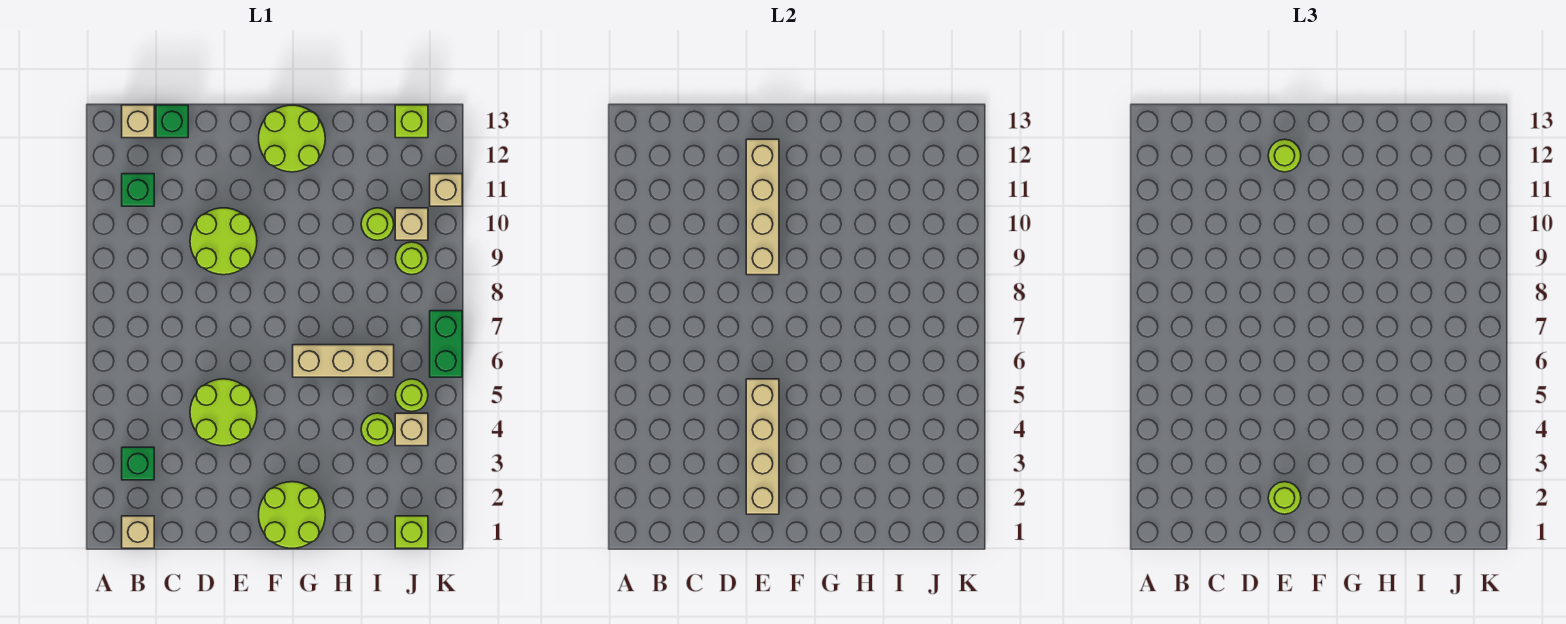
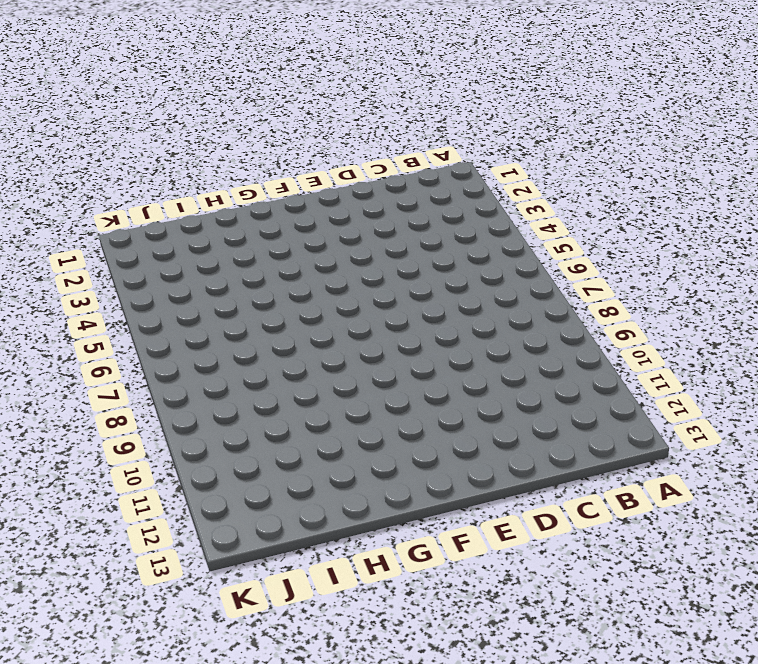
none -> tan 1x1 brick [122,516,154,548]
none -> green 1x1 brick [122,447,154,480]
none -> green 1x1 brick [122,174,154,206]

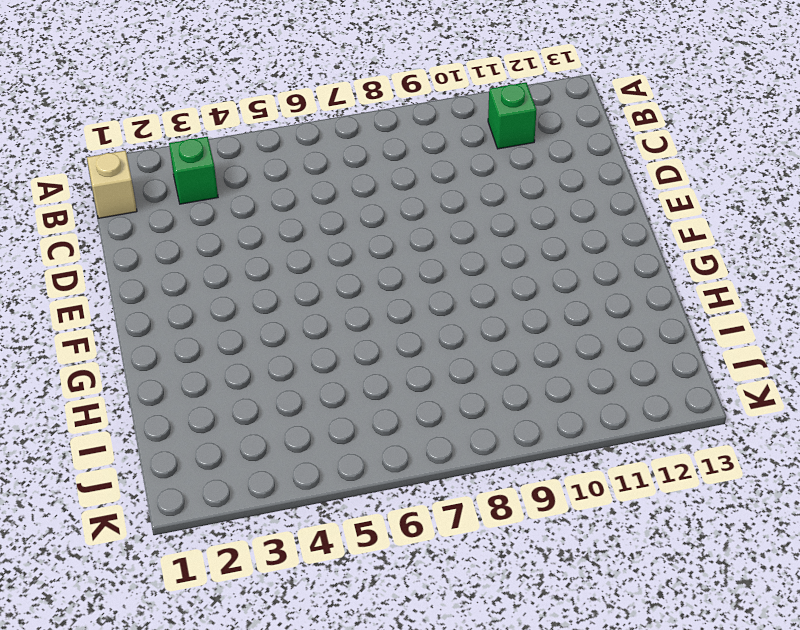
none -> tan 1x1 brick [122,105,154,138]
none -> green 1x1 brick [156,105,188,138]
none -> lime 2x2 round brick [190,379,257,446]

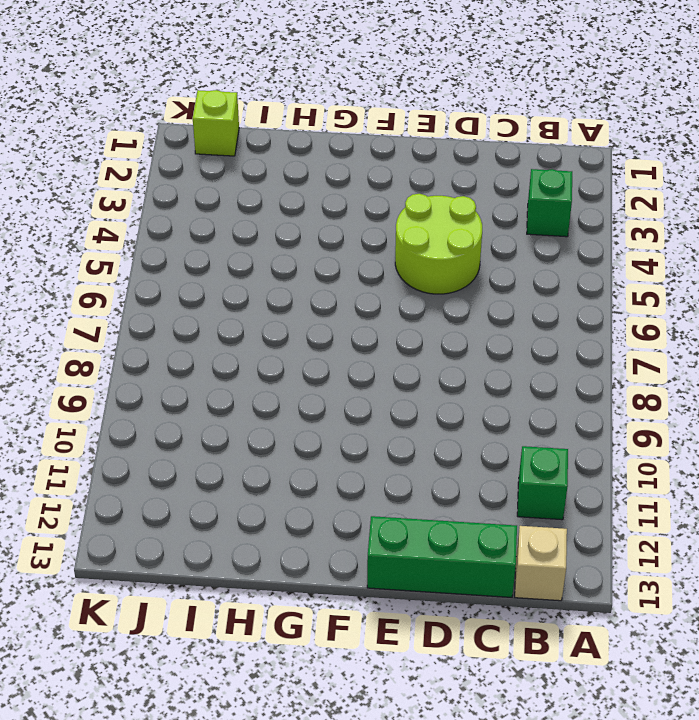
green 1x3 brick [367,516,517,597] -> green 1x1 brick [156,105,188,138]
none -> tan 1x1 brick [122,516,154,548]
none -> lime 2x2 round brick [190,208,257,275]
none -> lime 2x2 round brick [259,482,325,548]

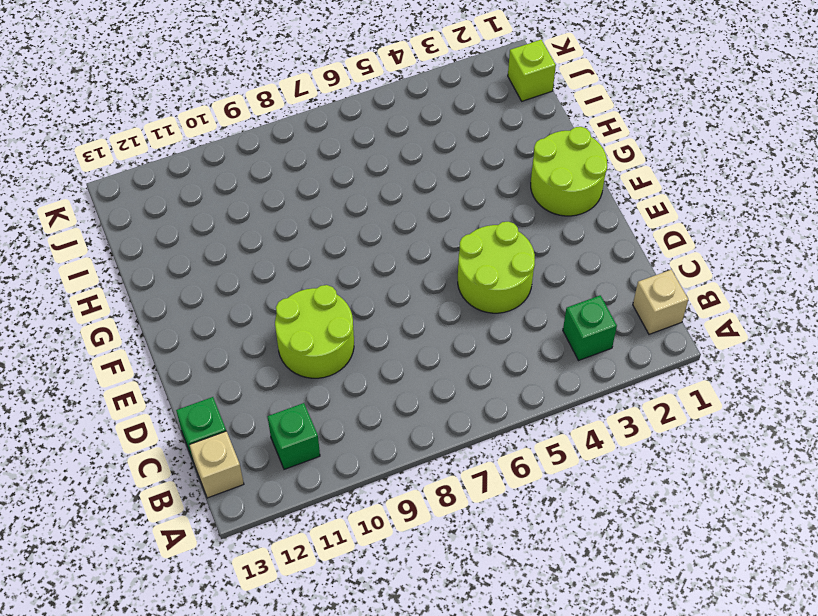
none -> lime 2x2 round brick [259,105,325,172]
none -> tan 1x3 brick [293,345,394,377]
none -> lime 1x1 round brick [361,413,394,446]

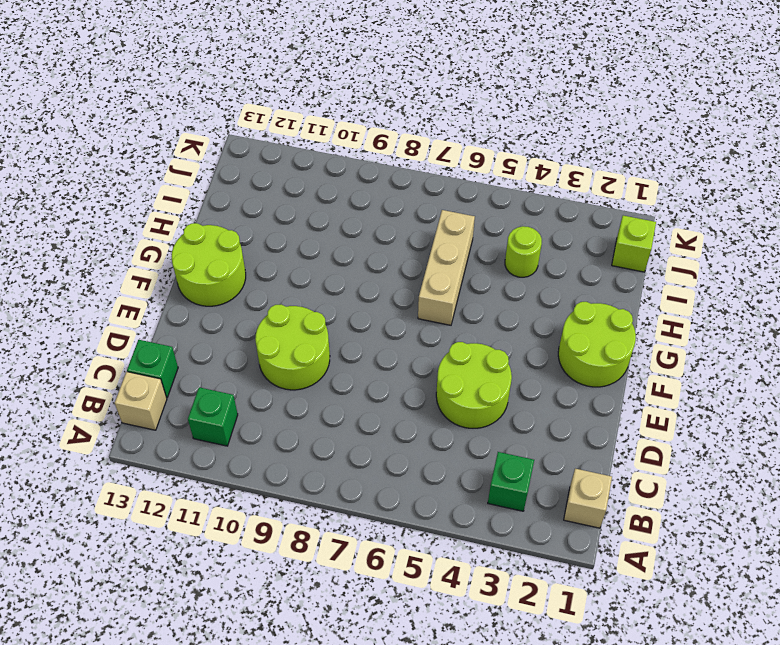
none -> lime 1x1 round brick [361,208,394,240]
none -> tan 1x1 brick [395,413,428,446]
none -> lime 1x1 round brick [395,379,428,412]

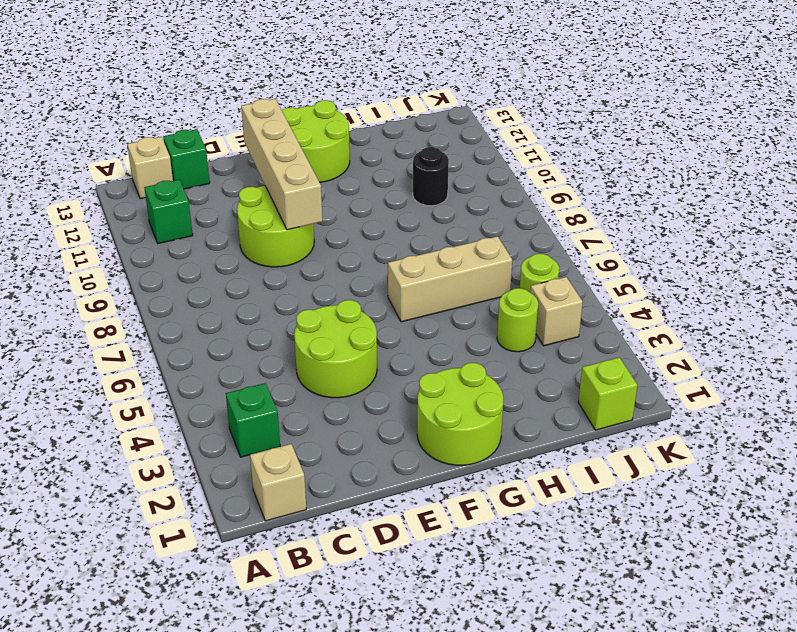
black 1x1 round brick [413,147,449,206] -> lime 1x1 round brick [361,208,394,240]
none -> lime 1x1 round brick [395,242,428,275]
none -> tan 1x1 brick [395,208,428,240]
none -> lime 1x1 brick [395,105,428,138]

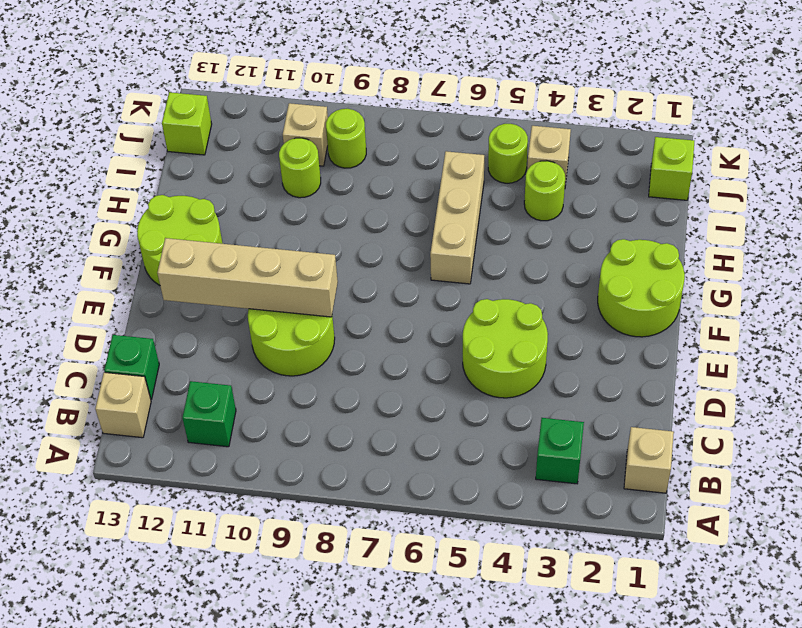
none -> green 1x2 brick [430,311,462,377]
none -> tan 1x1 brick [430,174,462,206]
none -> tan 1x4 brick [746,379,779,514]

